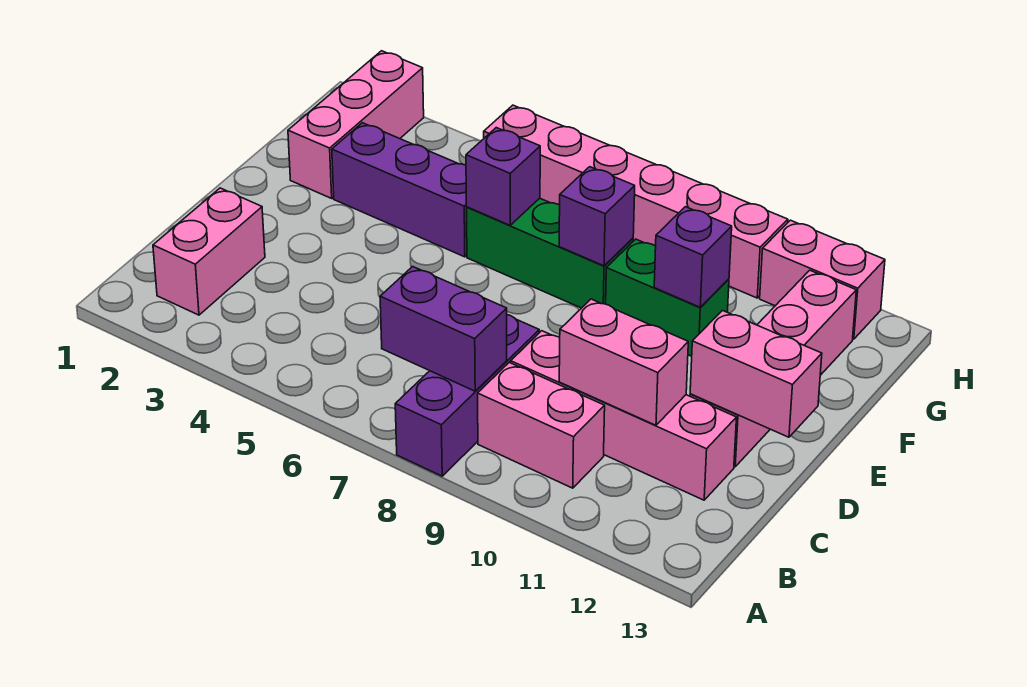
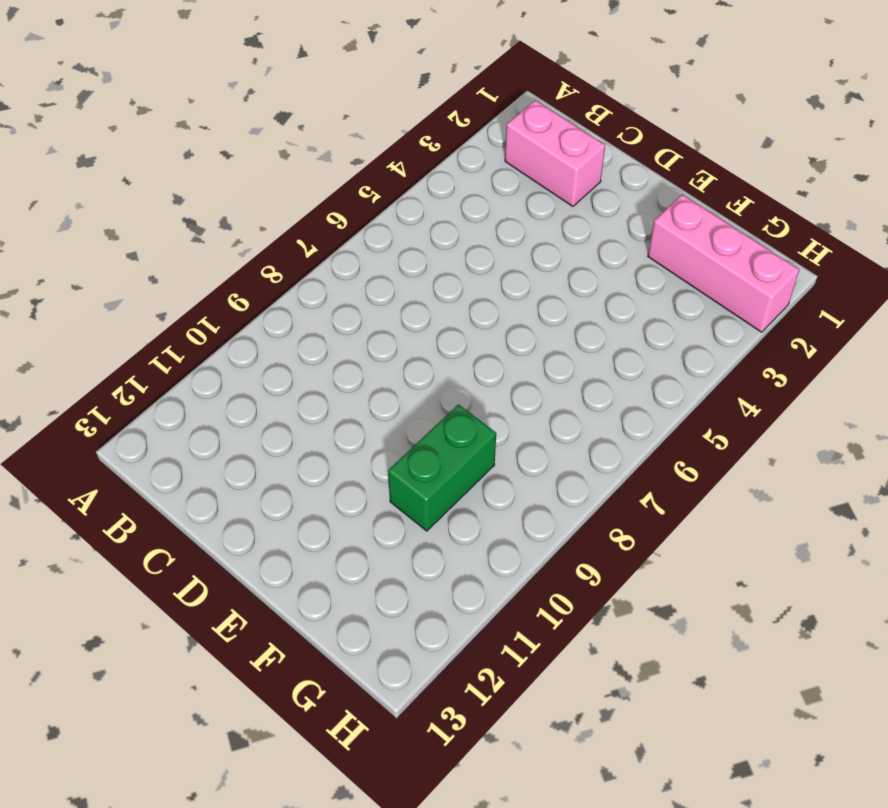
none -> purple 1x3 brick [395,315,539,476]
none -> pink 1x2 brick [478,362,605,488]
none -> pink 1x4 brick [511,331,737,500]

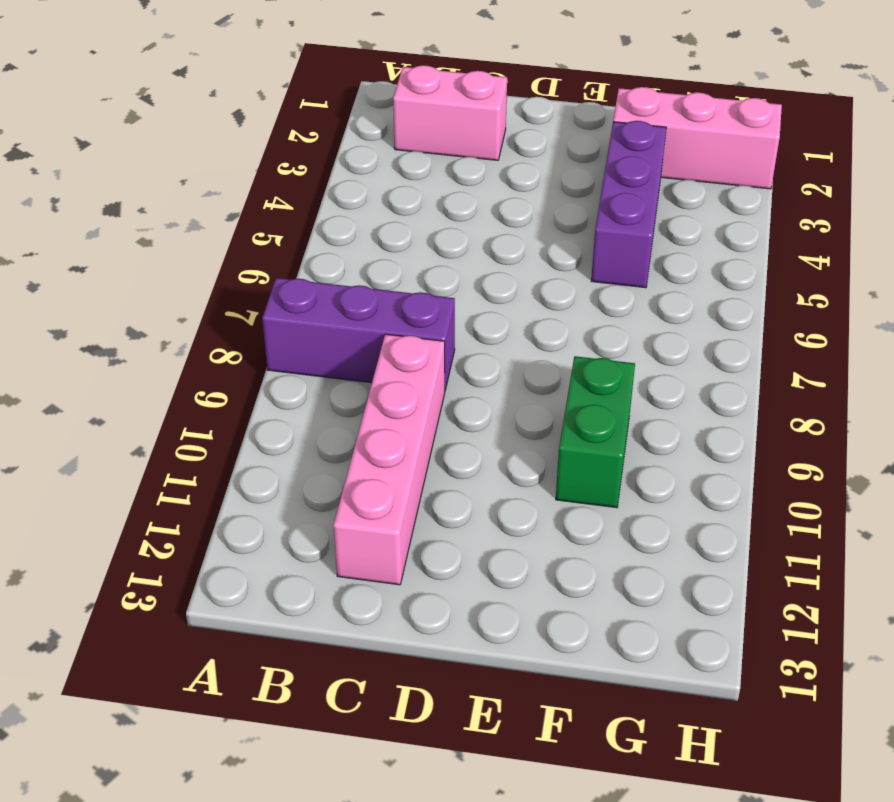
none -> pink 1x2 brick [478,362,605,488]
none -> pink 1x4 brick [690,270,856,467]
none -> green 1x3 brick [467,198,633,308]

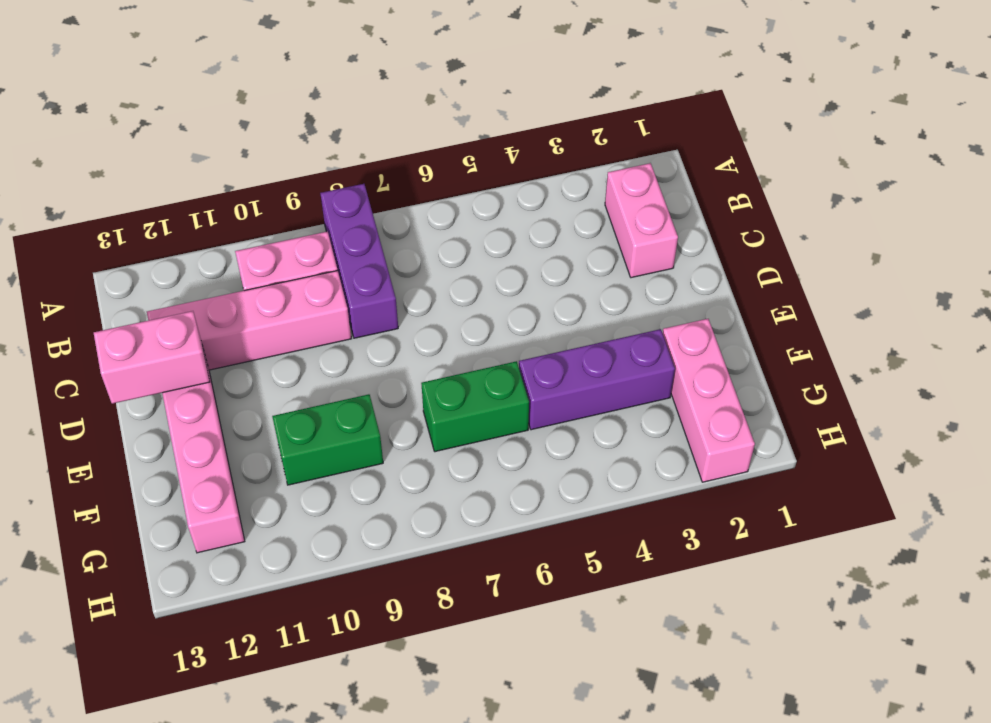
green 1x2 brick [421,361,529,452] -> green 1x3 brick [467,198,633,308]
none -> pink 1x6 brick [484,105,788,298]
none -> pink 1x2 brick [760,220,885,339]
none -> purple 1x2 brick [380,267,507,391]

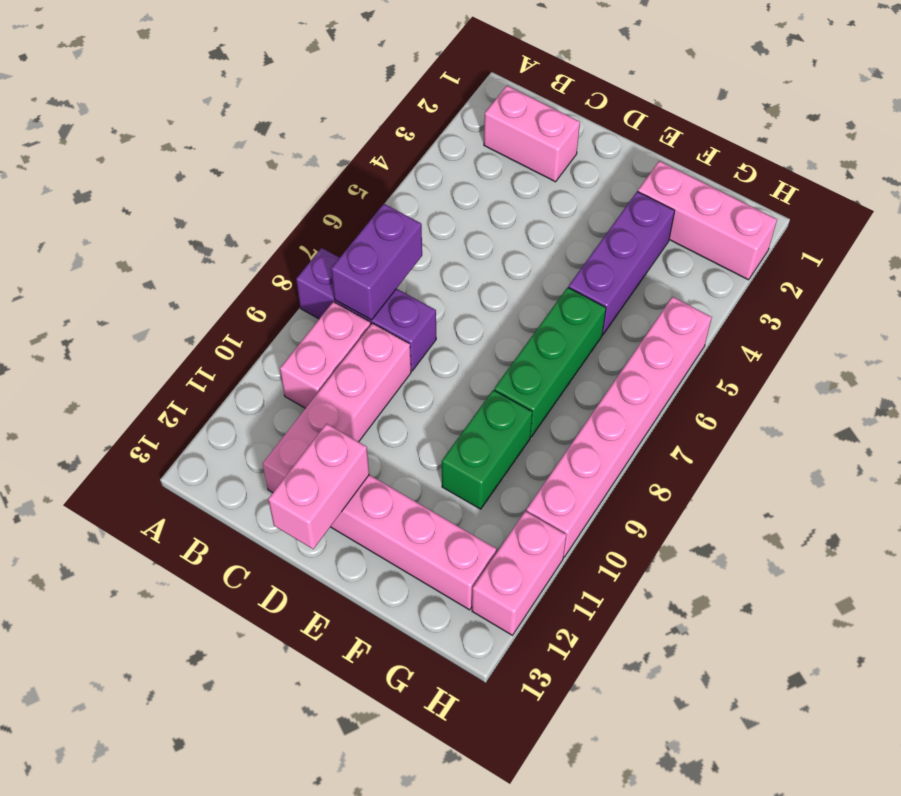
none -> pink 1x2 brick [559,299,688,425]
none -> purple 1x1 brick [466,128,540,225]
none -> purple 1x1 brick [559,167,635,266]

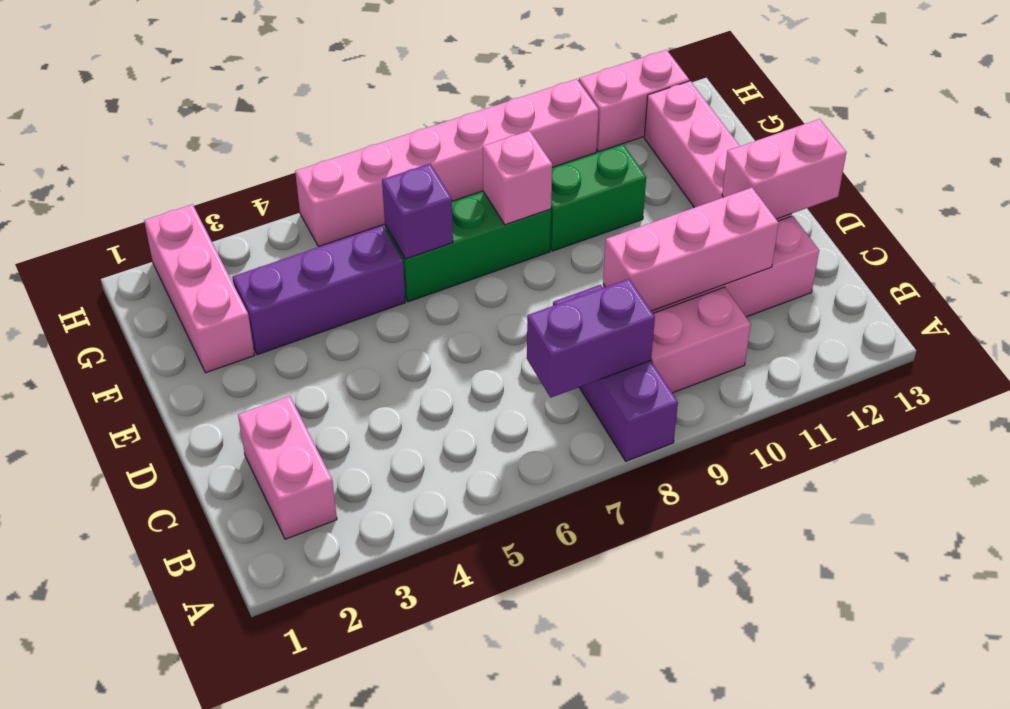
pink 1x3 brick [603,188,779,311] -> pink 1x2 brick [559,299,688,425]
pink 1x1 brick [483,131,552,225] -> purple 1x1 brick [559,167,635,266]
none -> purple 1x1 brick [654,207,732,307]

